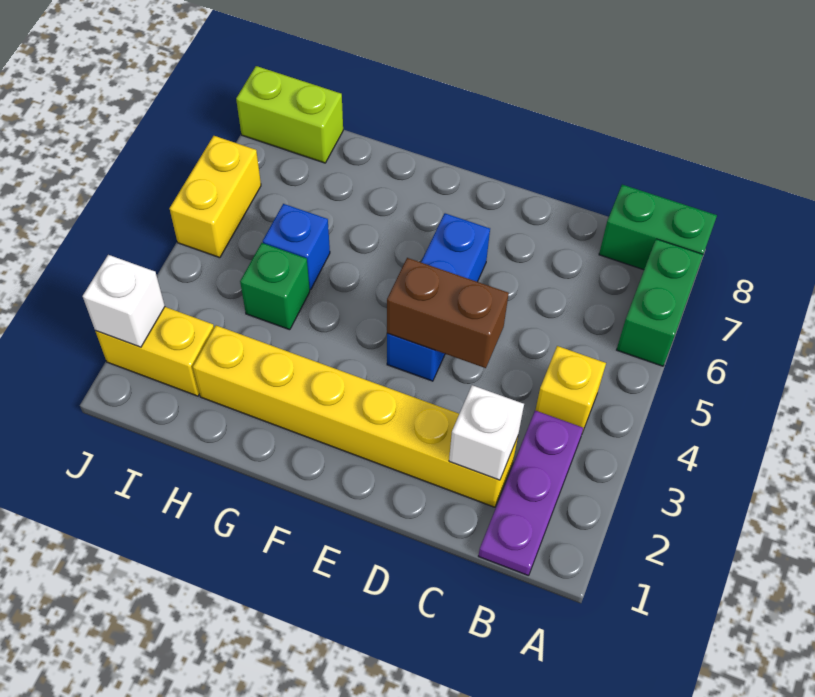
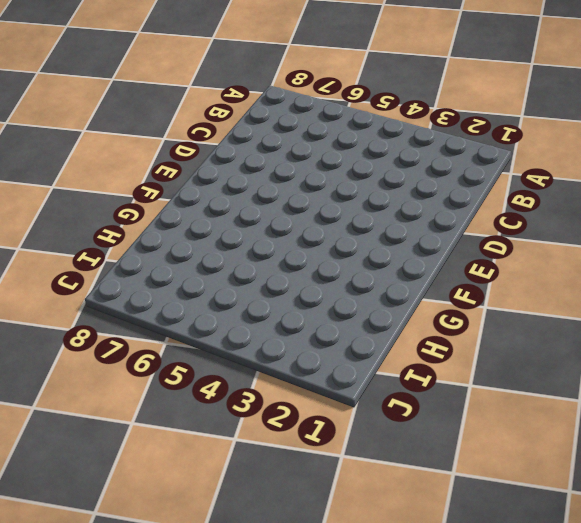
none -> green 1x2 brick [617,239,703,366]
none -> green 1x2 brick [599,185,717,270]
none -> purple 1x3 plate [479,411,583,576]

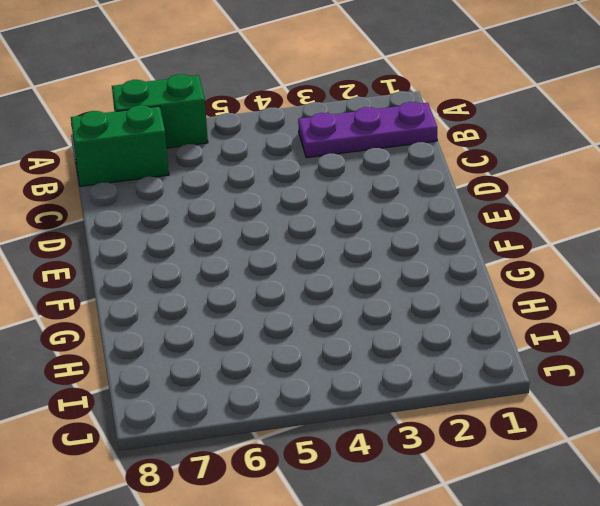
green 1x2 brick [71,105,169,186] -> green 1x2 brick turned to [599,185,717,270]
none -> yellow 1x1 brick [535,346,606,430]
none -> yellow 1x6 brick [193,326,518,507]
none -> blue 1x3 brick [387,213,490,381]

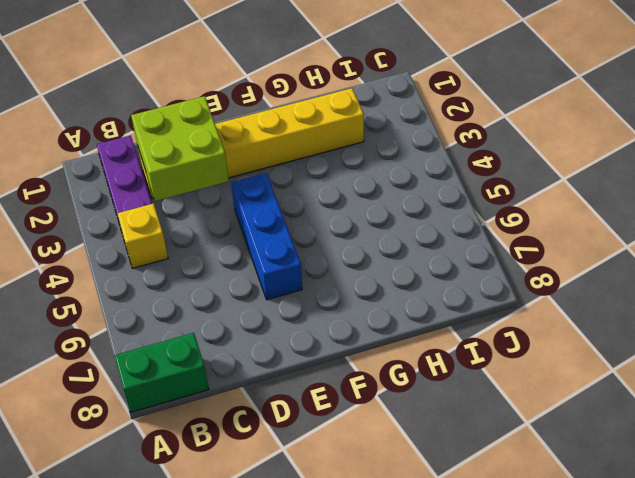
lime 2x2 brick [131,96,229,201] -> white 1x1 brick [449,385,524,480]
none -> green 1x2 brick [617,239,703,366]
none -> green 1x1 brick [240,243,310,330]
none -> blue 1x1 brick [263,204,330,290]

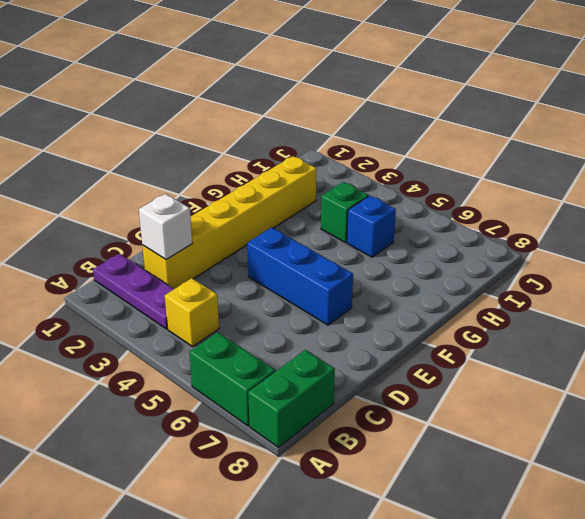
none -> yellow 1x2 brick [95,307,214,396]
none -> lime 1x2 brick [236,66,343,163]
none -> yellow 1x2 brick [170,136,261,258]

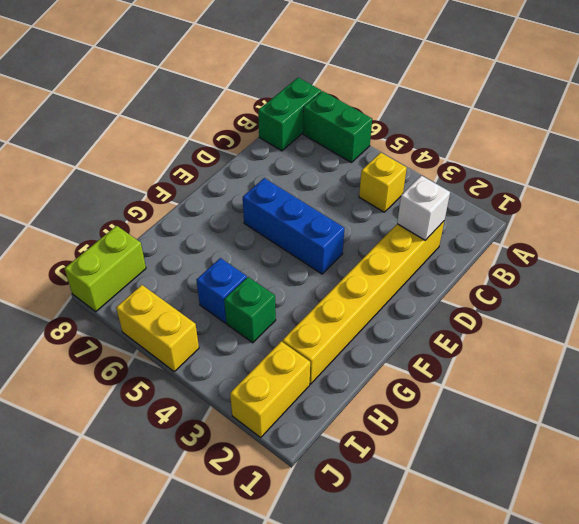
none -> purple 1x3 plate [479,411,583,576]
none -> brown 1x2 brick [387,258,509,368]
none -> white 1x1 brick [83,255,165,347]

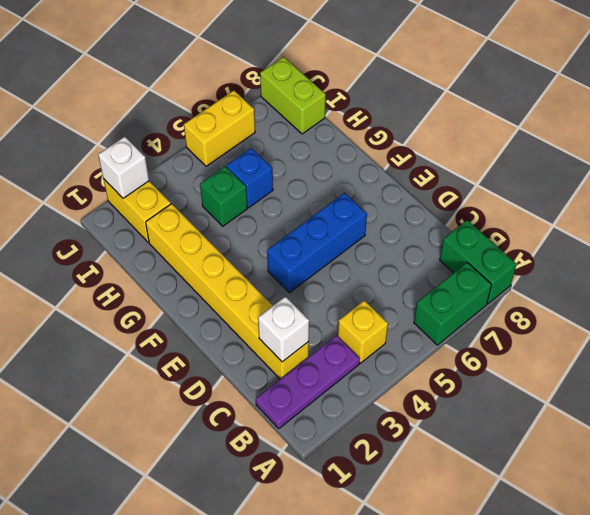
none -> brown 1x2 brick [387,258,509,368]

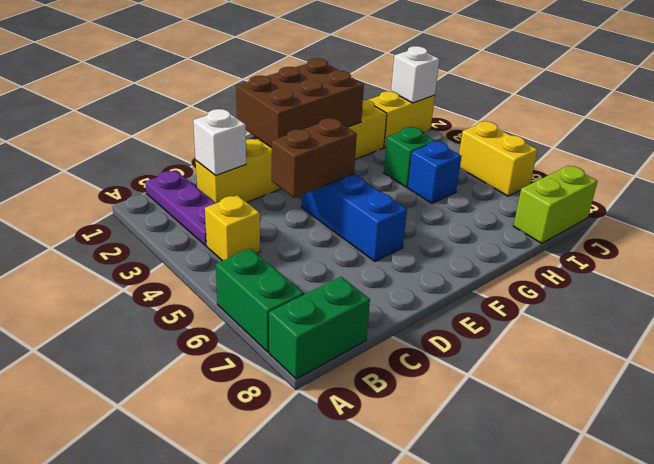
brown 2x3 brick [236,58,364,148] -> none

